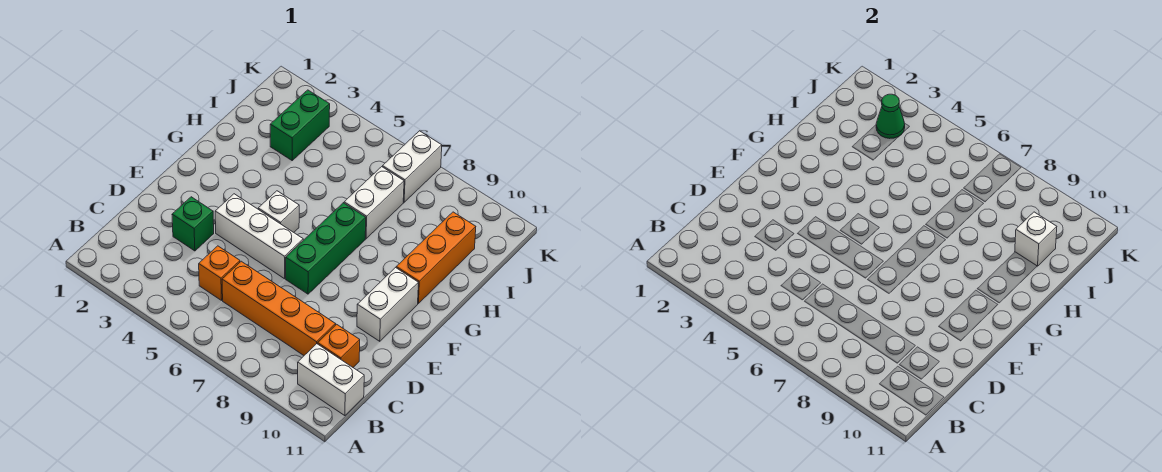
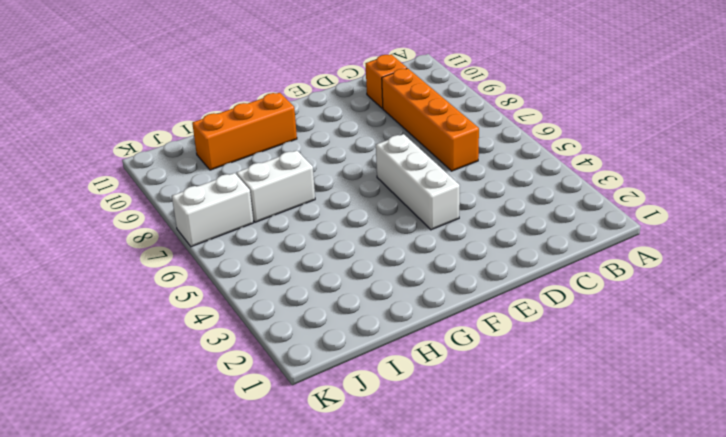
none -> white 1x2 brick [298,344,364,416]
none -> orange 1x1 brick [199,246,240,300]
none -> green 1x1 brick [172,197,214,251]

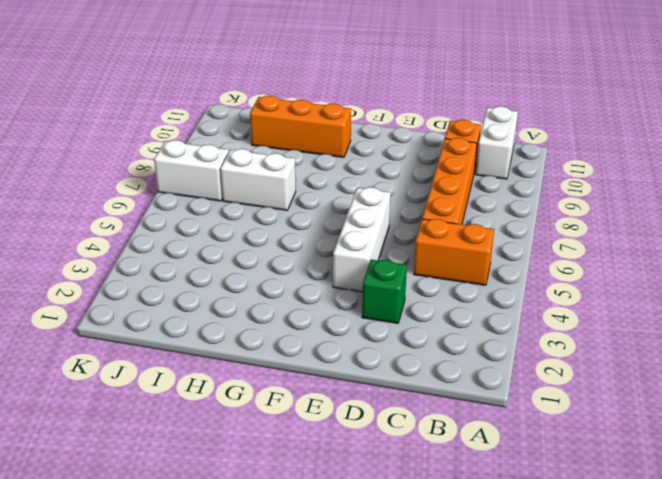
orange 1x2 brick [414,219,494,285] -> orange 1x1 brick [199,246,240,300]
none -> green 1x3 brick [286,203,366,294]
none -> white 1x2 brick [357,268,418,341]
none -> white 1x1 brick [258,191,299,232]

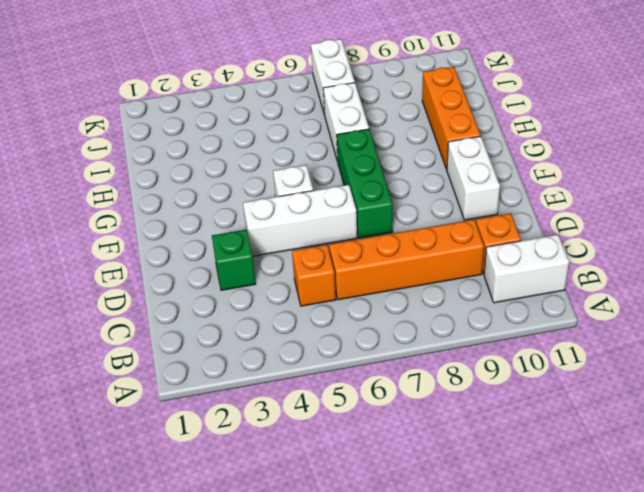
none -> green 1x2 brick [270,90,330,160]
none -> white 1x1 brick [1015,212,1057,266]
none -> green 1x1 cone [876,94,905,139]

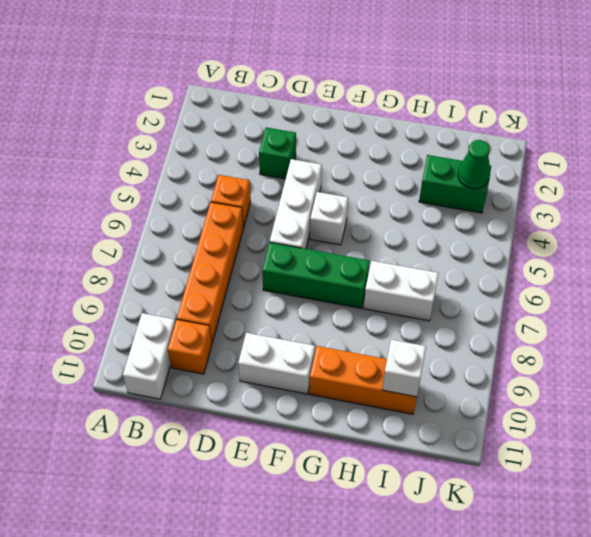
none -> white 1x2 brick [383,131,442,202]

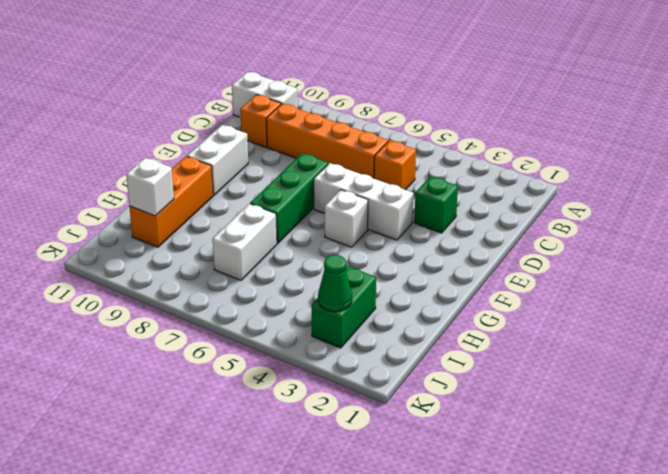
none -> white 1x2 brick [383,131,442,202]

